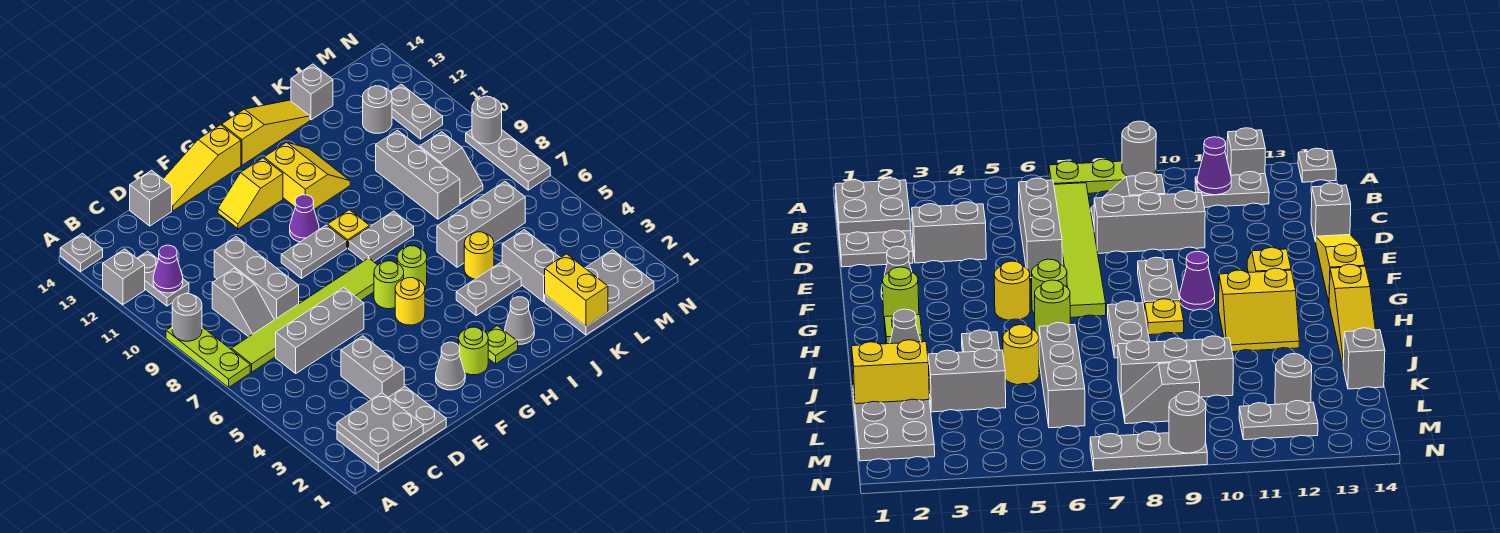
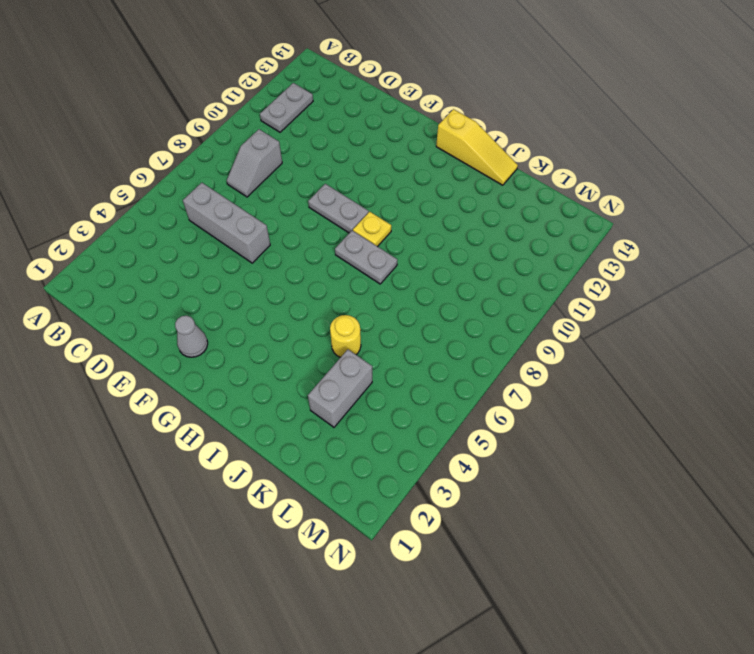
none -> lime 1x3 plate [166,327,250,387]
none -> grey 1x1 brick [103,249,145,305]
none -> grey 1x1 plate [60,233,103,271]
none -> grey 2x3 plate [337,386,446,471]

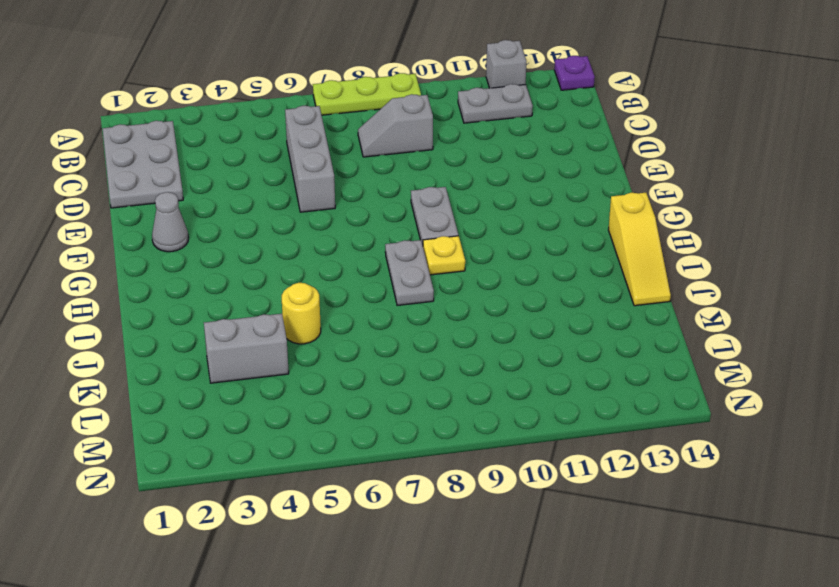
purple 1x1 plate [554,56,595,90] -> grey 1x1 plate [60,233,103,271]
none -> lime 1x6 tile [231,258,378,372]
none -> grey 1x2 brick [341,336,404,400]
none -> grey 1x3 brick [214,237,299,320]
none -> grey 1x1 brick [130,170,172,226]

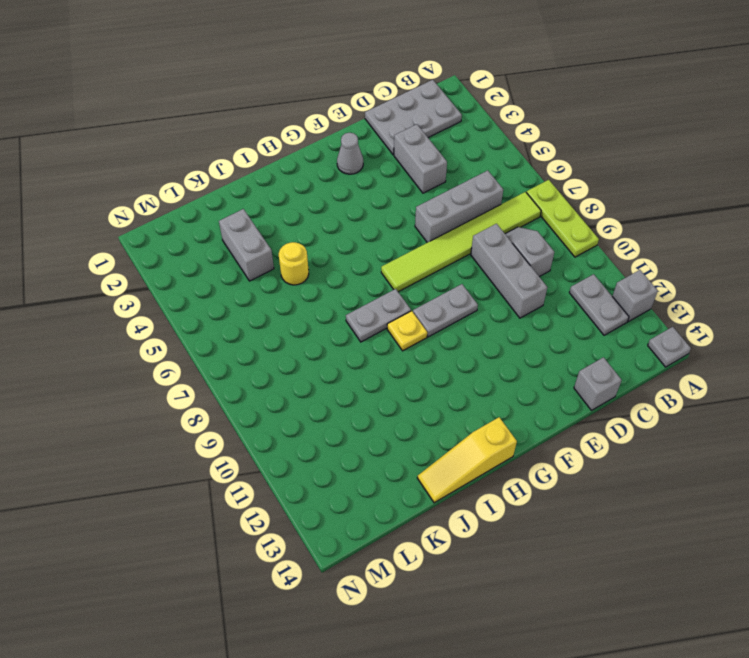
none -> yellow 1x3 slope [163,125,241,211]
none -> yellow 1x2 slope [218,158,283,229]
none -> lime 1x1 round brick [459,327,488,375]
none -> yellow 1x1 round brick [395,278,425,325]

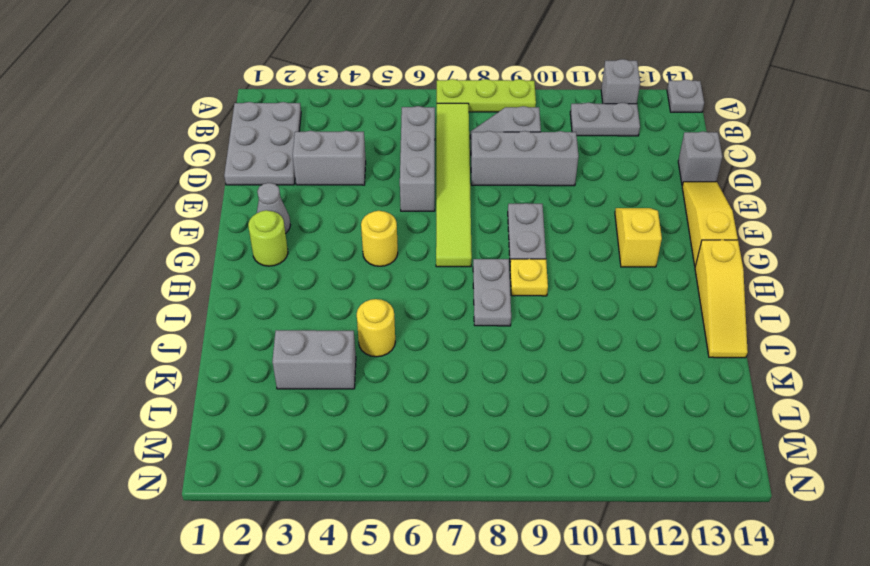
none -> lime 1x1 round brick [374,261,404,309]
none -> purple 1x1 cone [290,195,319,242]
none -> lime 1x1 plate [487,326,518,364]
none -> lime 1x1 round brick [397,246,427,287]

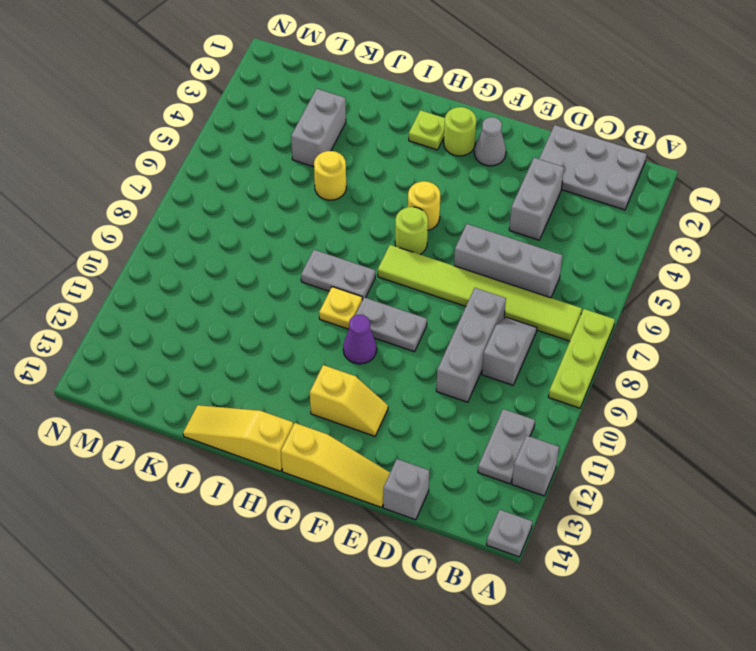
none -> lime 1x1 round brick [397,246,427,287]
none -> yellow 2x2 slope [264,142,350,209]
none -> grey 1x1 cone [505,297,534,344]
none -> grey 1x2 plate [456,262,521,316]

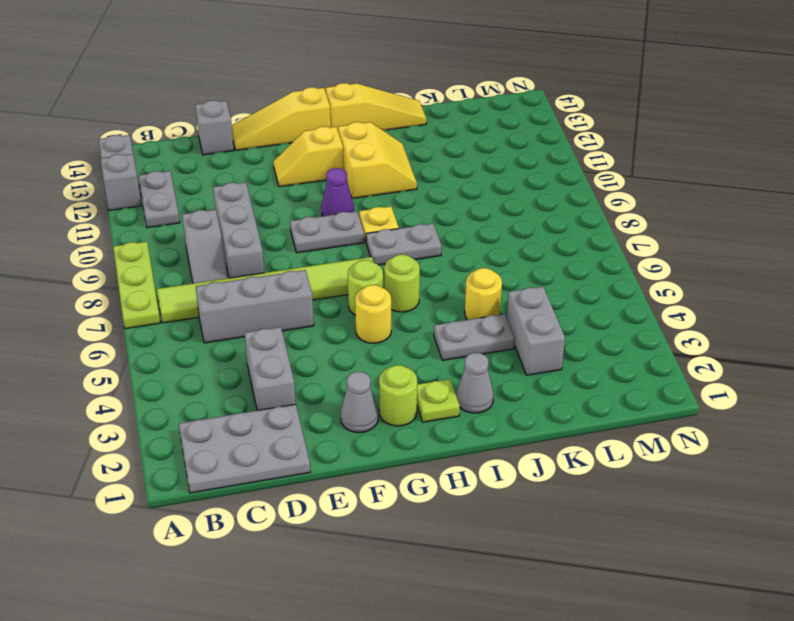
none -> grey 1x3 brick [437,182,525,267]
none -> grey 2x3 plate [545,250,654,335]
none -> grey 1x3 brick [376,130,460,219]
none -> grey 1x1 brick [291,64,333,120]

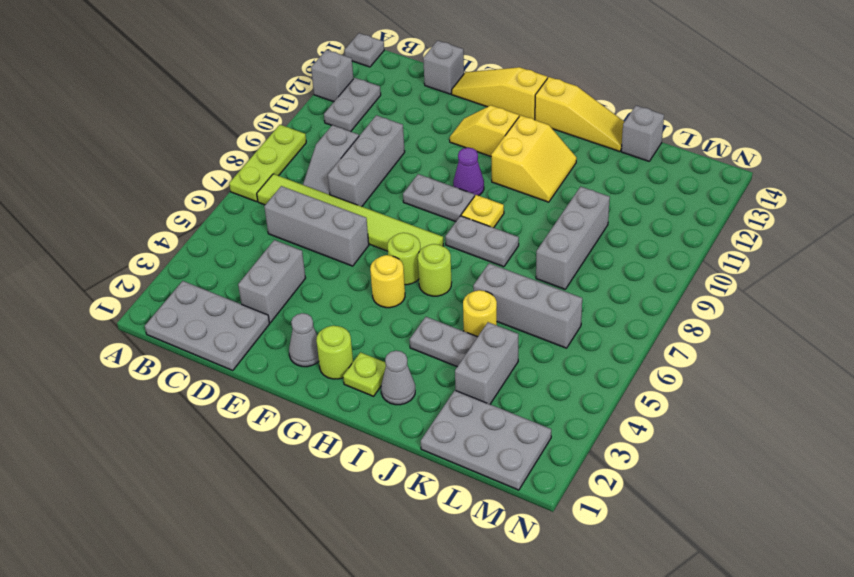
none -> grey 1x2 slope [420,132,483,204]
none -> grey 1x1 round brick [363,86,392,133]
none -> grey 1x2 plate [390,84,443,139]
none -> grey 1x3 plate [466,129,550,190]

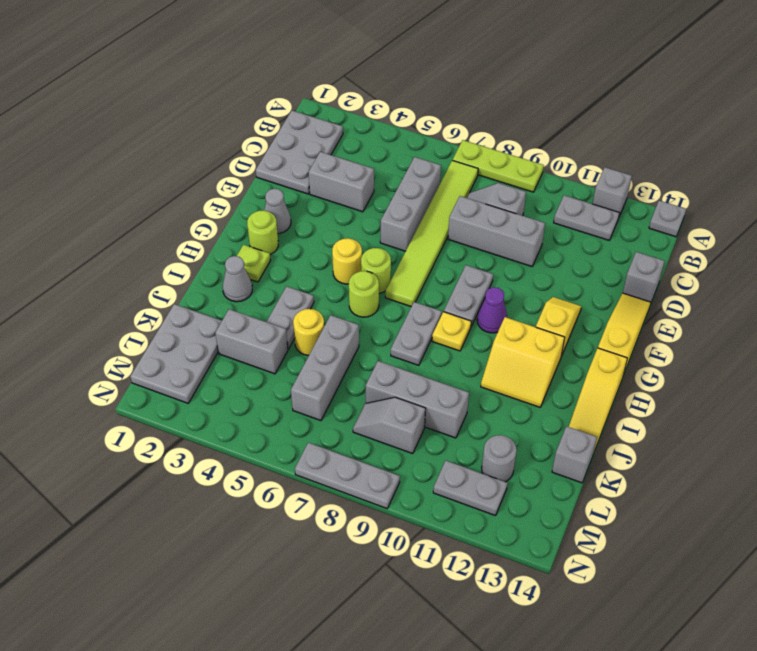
none -> grey 1x1 round brick [172,294,202,341]
none -> grey 2x2 plate [337,393,423,463]
none -> purple 1x1 cone [153,245,183,293]
none -> yellow 1x2 brick [545,254,608,326]

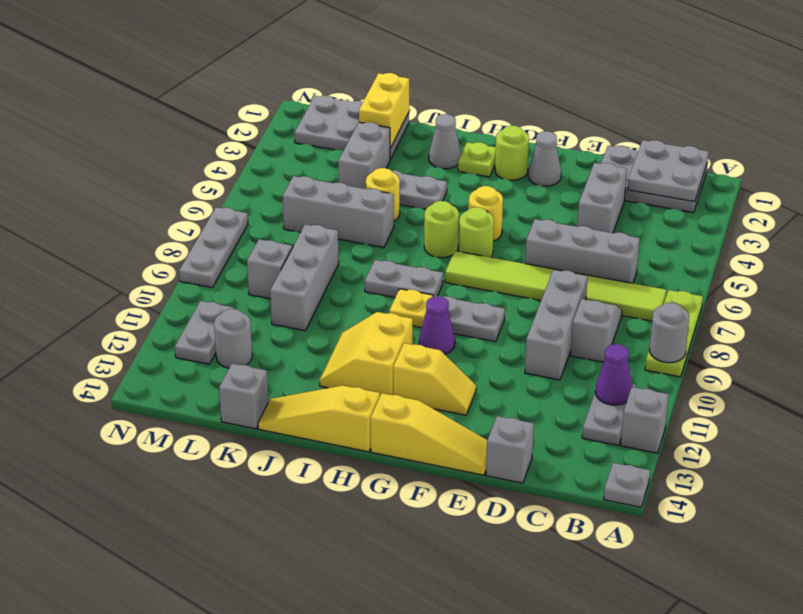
none -> grey 1x1 round brick [472,96,502,144]

